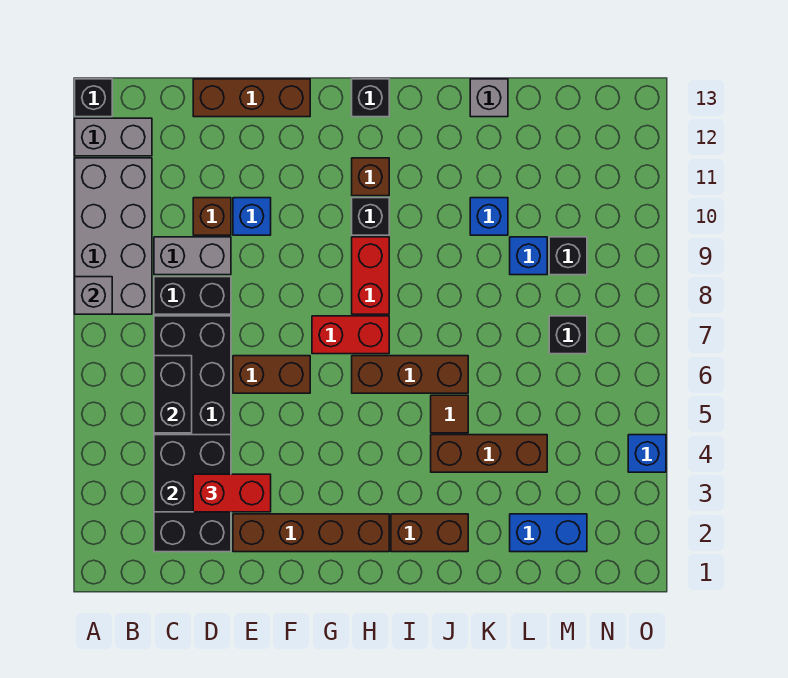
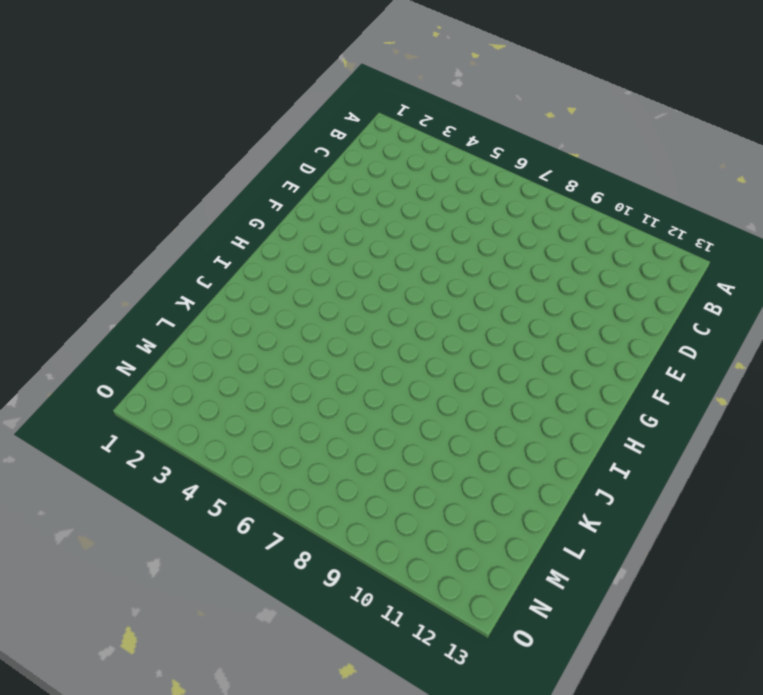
none -> grey 2x4 brick [75,158,152,314]
none -> grey 1x2 brick [75,118,152,156]
none -> black 1x1 brick [75,79,112,117]
none -> black 2x6 brick [154,316,231,552]

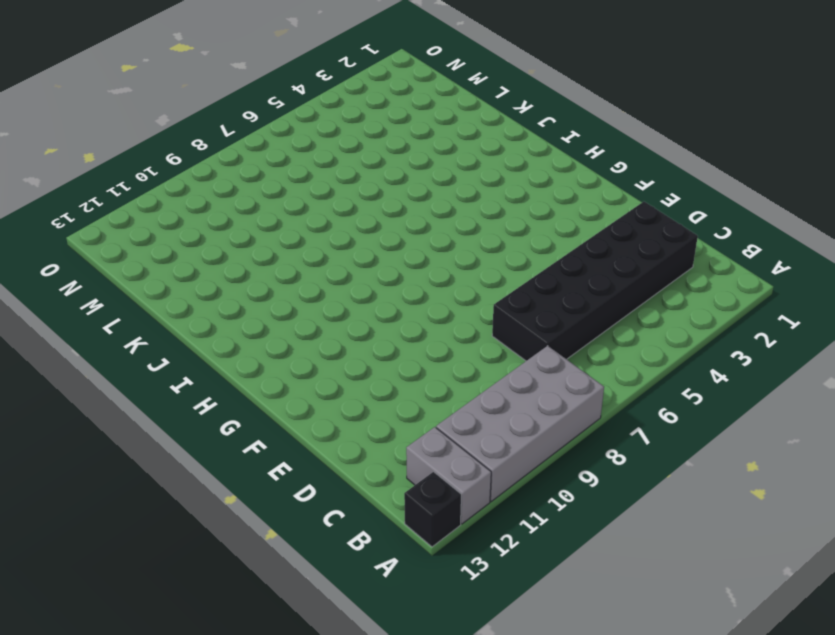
none -> black 1x2 brick [154,277,231,314]
none -> grey 1x2 brick [154,237,231,275]
none -> brown 1x1 brick [193,198,231,235]
none -> brown 1x3 brick [193,79,310,117]

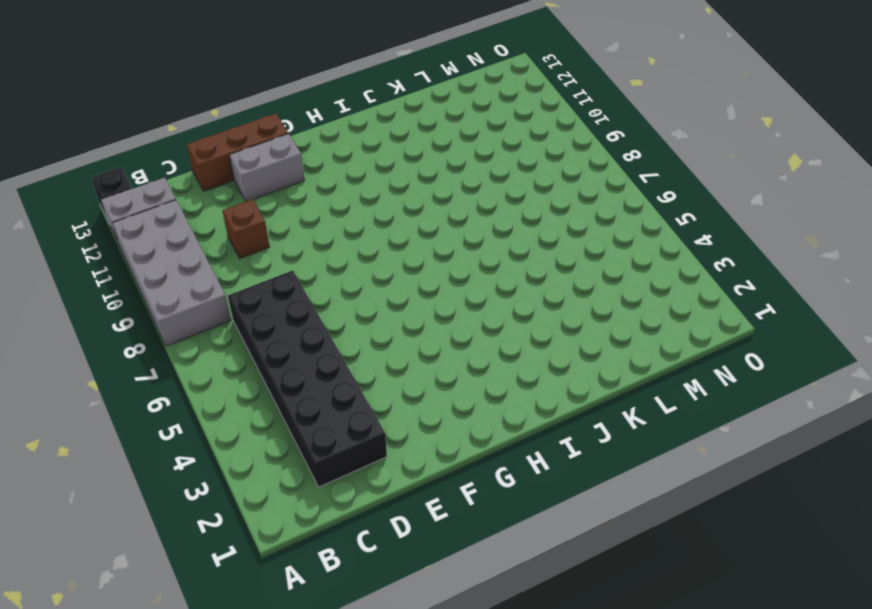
grey 1x2 brick [230,134,305,201] -> grey 1x2 brick moved to [154,237,231,275]
none -> black 1x2 brick [154,277,231,314]
none -> brown 1x4 brick [233,514,389,552]
none -> brown 1x2 brick [233,356,310,393]
none -> blue 1x1 brick [233,198,271,235]

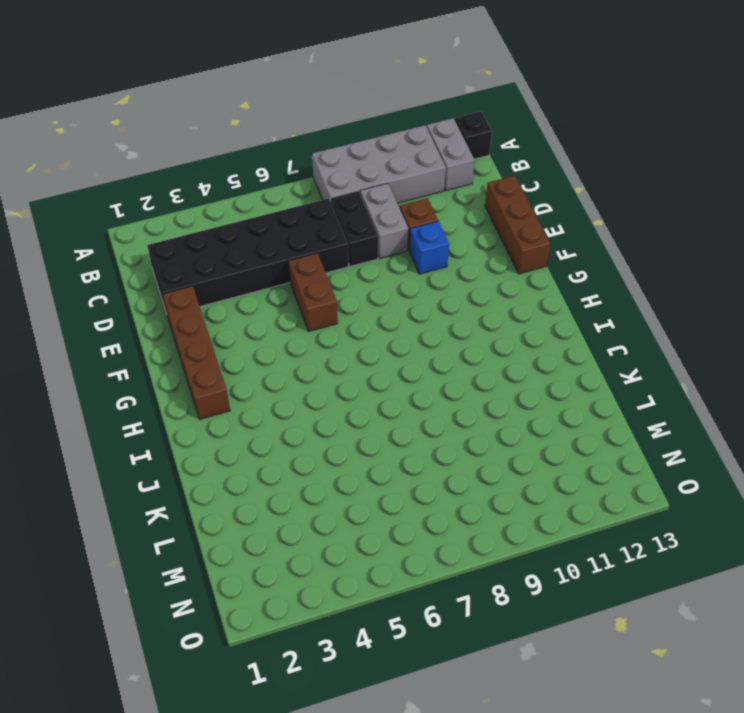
none -> red 1x2 brick [312,316,389,354]
none -> brown 1x3 brick [352,356,468,393]
none -> red 1x2 brick [352,237,389,314]
none -> black 1x1 brick [352,198,389,235]

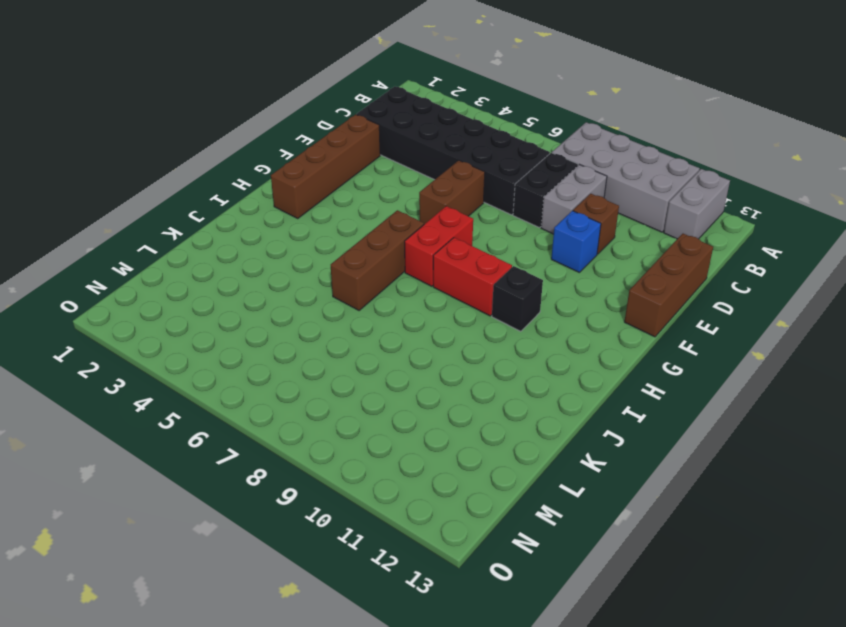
none -> black 1x1 brick [75,79,112,117]
none -> brown 1x1 brick [352,158,389,196]
none -> black 1x1 brick [352,79,389,117]
none -> brown 1x2 brick [391,514,468,552]

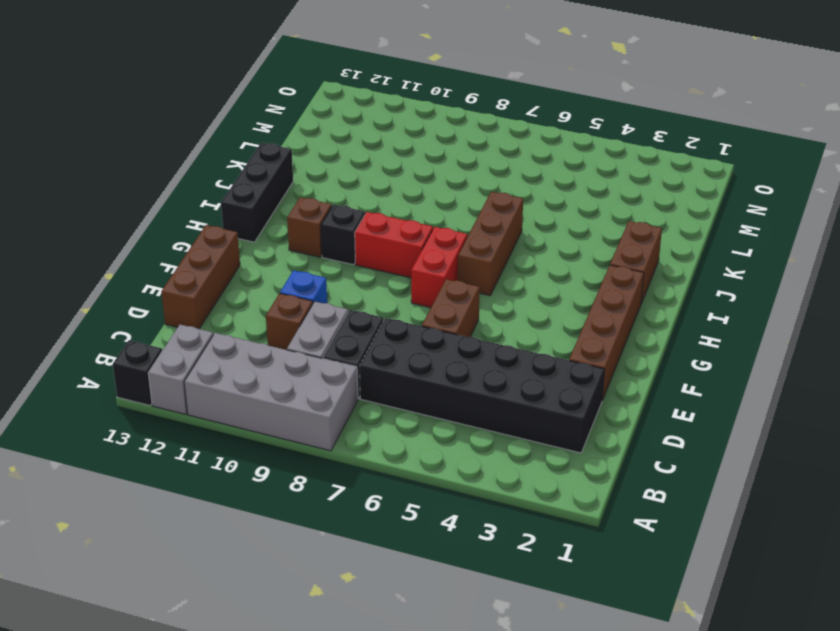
black 1x3 brick [221,143,293,242] -> black 1x1 brick [352,79,389,117]
none -> brown 1x3 brick [431,435,547,472]
none -> brown 1x1 tile [431,395,468,433]
none -> blue 1x1 brick [470,198,508,235]
none -> grey 1x1 brick [470,79,508,117]

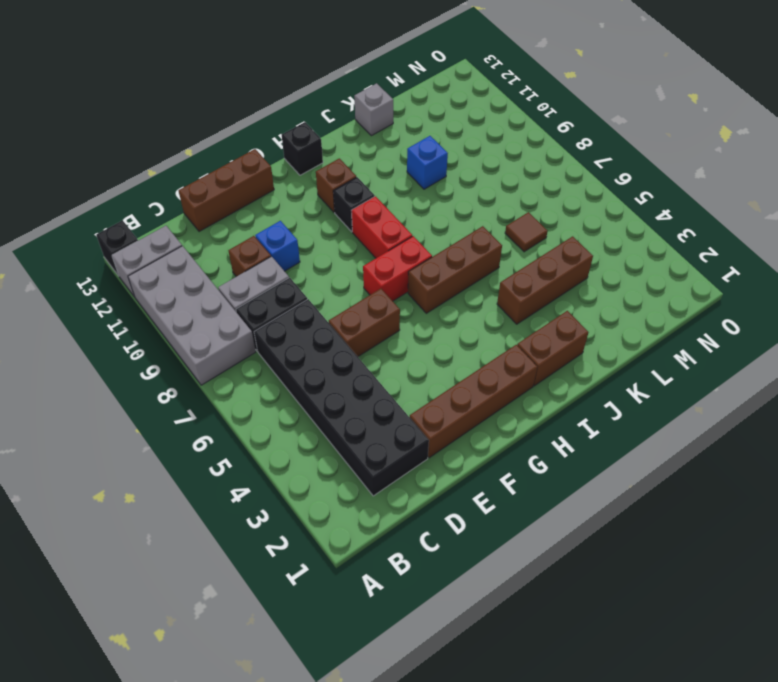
brown 1x1 tile [505,212,548,252] -> brown 1x1 tile moved to [431,395,468,433]
none -> blue 1x2 brick [510,514,587,552]
none -> blue 1x1 brick [510,237,547,275]
none -> black 1x1 brick [549,316,587,354]
none -> black 1x1 brick [549,237,587,275]

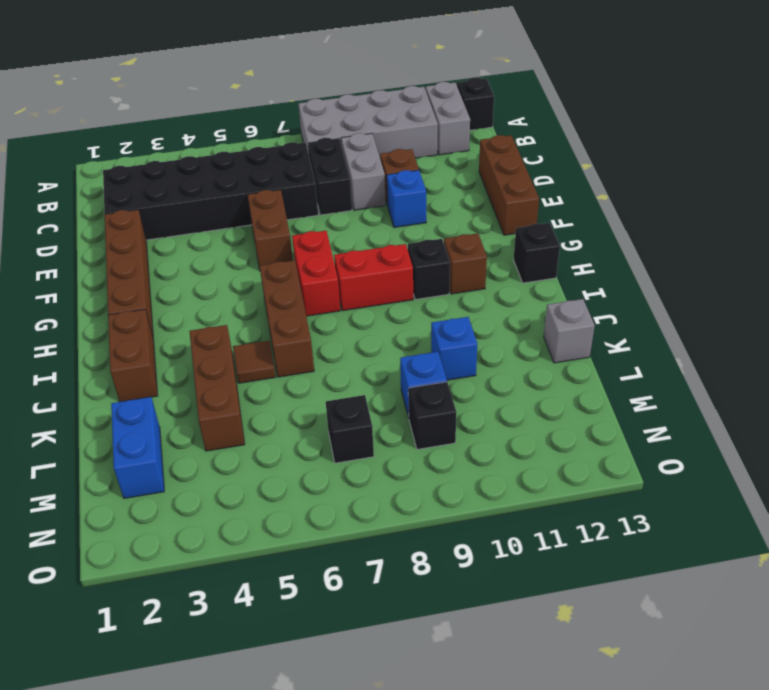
none -> blue 1x1 brick [628,435,666,472]
none -> grey 1x1 brick [75,277,112,314]
none -> black 2x2 brick [154,435,231,512]
none -> black 1x2 brick [154,356,192,433]

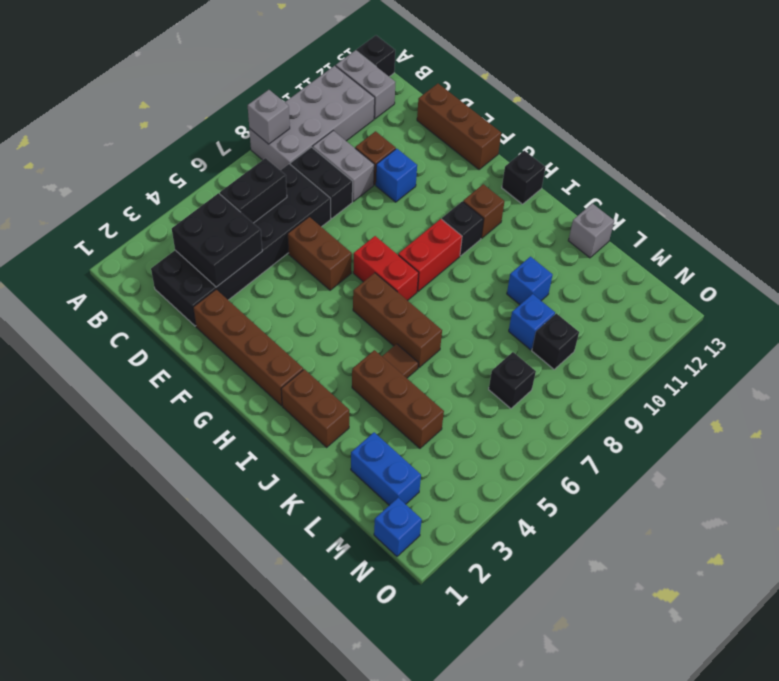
blue 1x1 brick [374,498,422,556] -> blue 1x1 brick moved to [628,435,666,472]
none -> red 1x2 brick [193,474,271,512]

